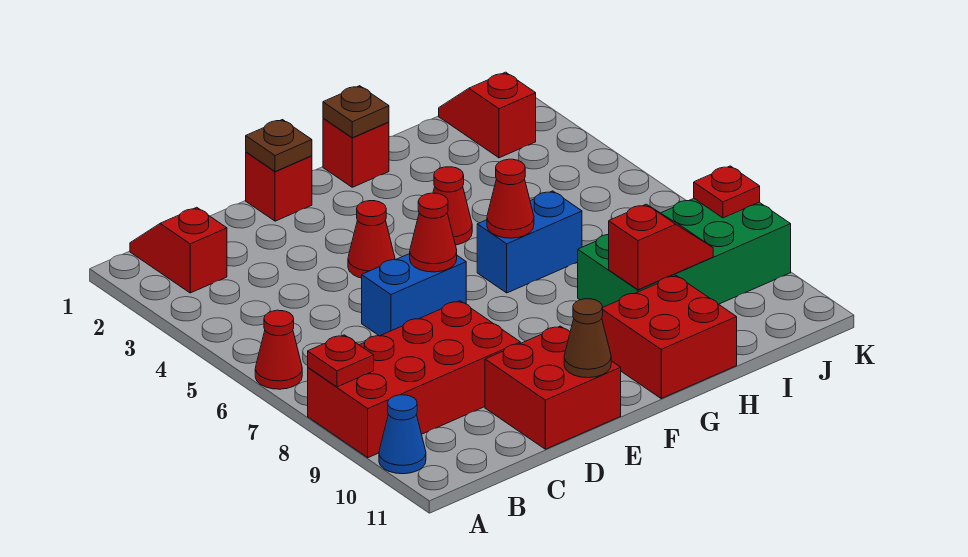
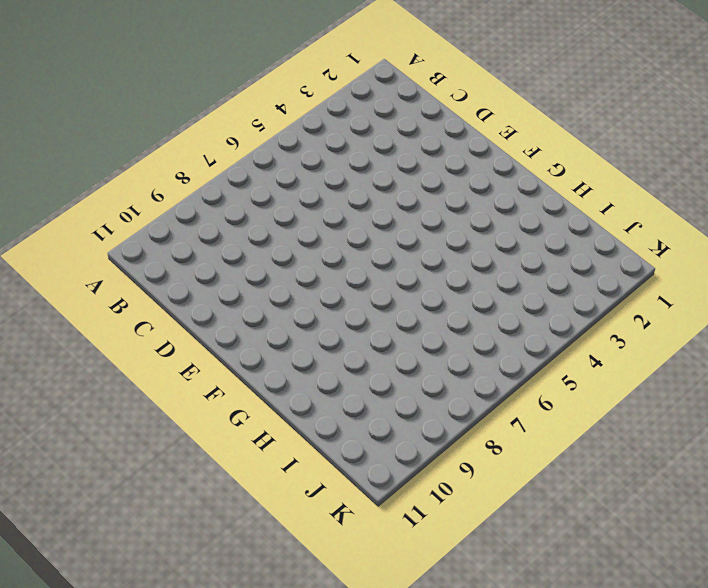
none -> red 1x1 cone [255,310,302,389]
none -> red 2x4 brick [308,301,520,458]
none -> blue 1x1 cone [379,395,426,474]

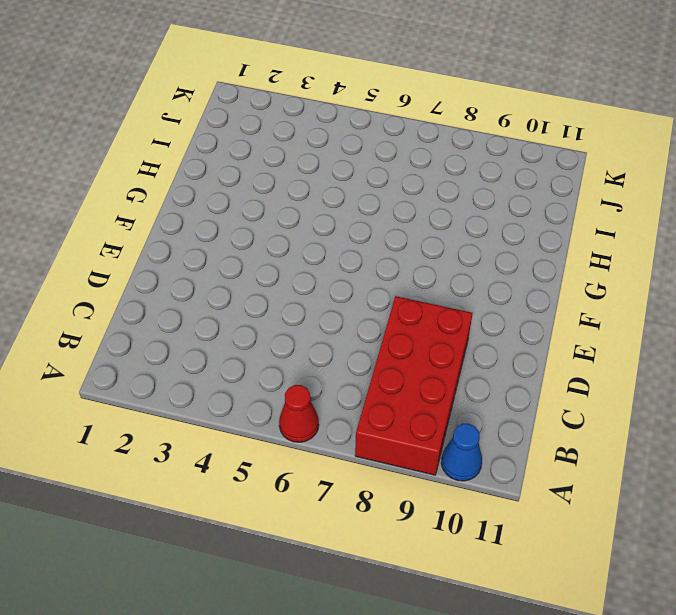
none -> red 1x2 slope [130,207,227,293]
none -> blue 1x2 brick [362,254,466,336]
none -> red 2x2 brick [485,326,621,449]

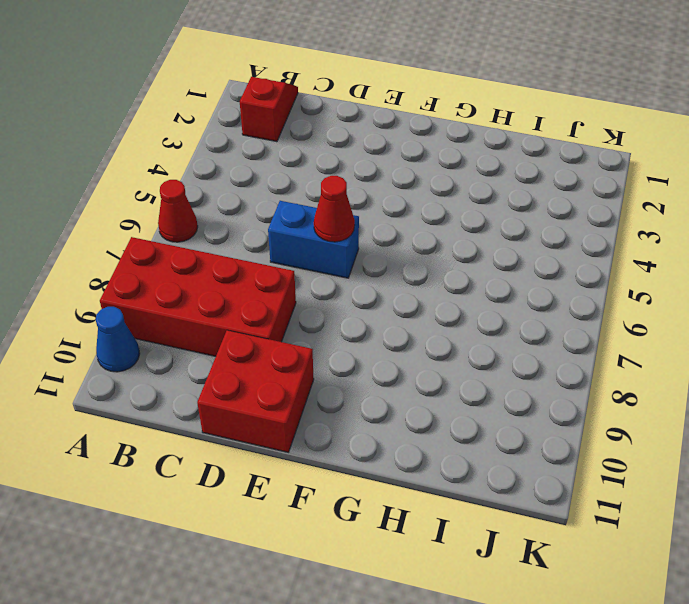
none -> red 1x1 brick [246,152,312,221]
none -> red 1x1 cone [348,201,395,278]
none -> red 1x1 brick [323,118,389,187]

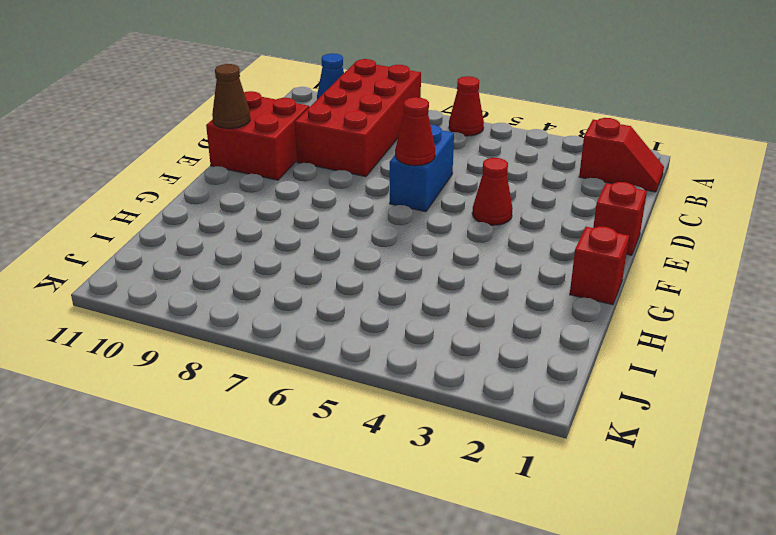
none -> red 1x1 cone [433,167,472,245]
none -> blue 1x2 brick [477,191,582,293]
none -> red 2x2 brick [602,276,737,398]

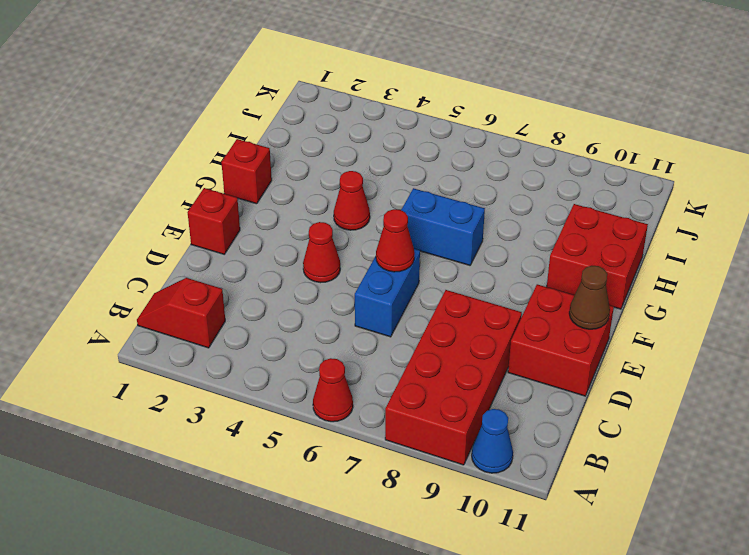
blue 1x2 brick [401,188,485,265] -> blue 1x2 brick turned to [477,191,582,293]
none -> green 2x4 brick [578,199,791,307]
none -> red 1x2 slope [439,72,536,158]
none -> red 1x1 plate [308,335,374,387]

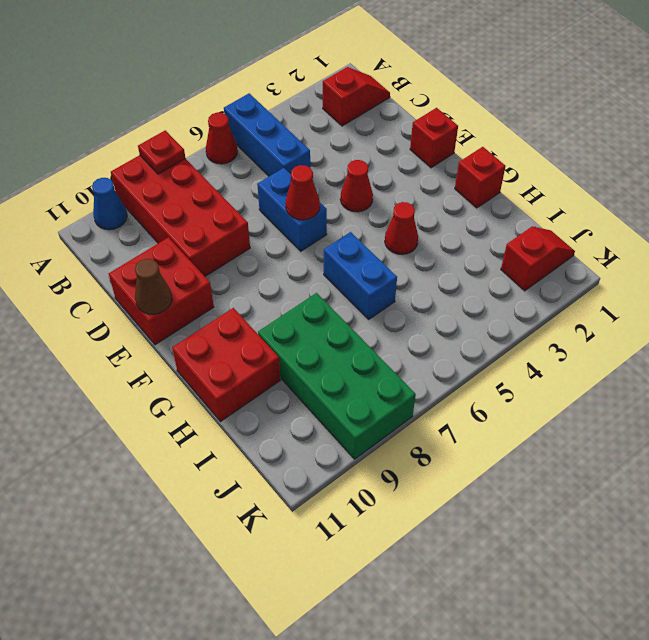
blue 1x3 brick [224,93,310,176] -> none
none -> brown 1x1 plate [246,120,312,172]
none -> brown 1x1 plate [323,86,389,138]
none -> red 1x1 cone [487,159,534,238]

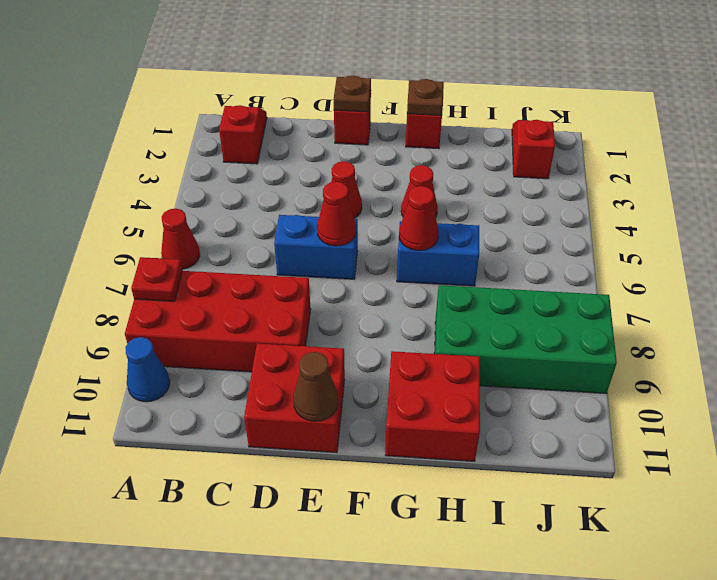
none -> red 1x2 slope [609,204,713,290]
none -> red 1x1 plate [694,166,760,218]

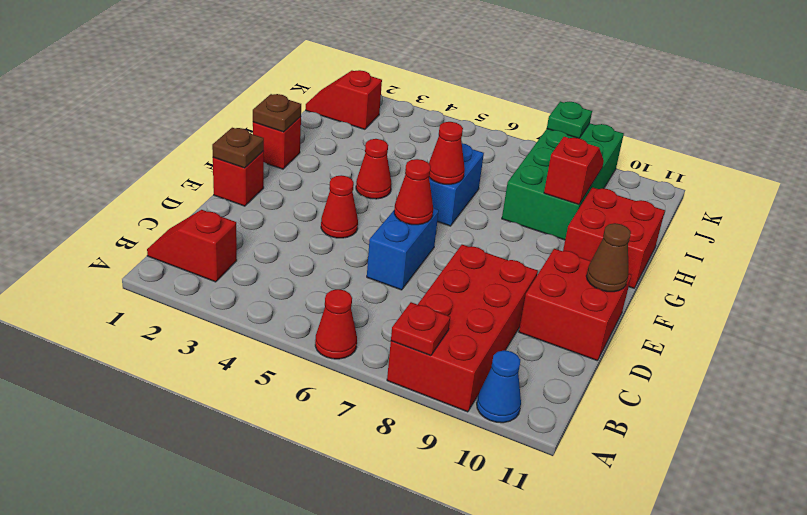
green 1x1 plate [547,101,592,138] -> red 1x1 plate [694,166,760,218]

